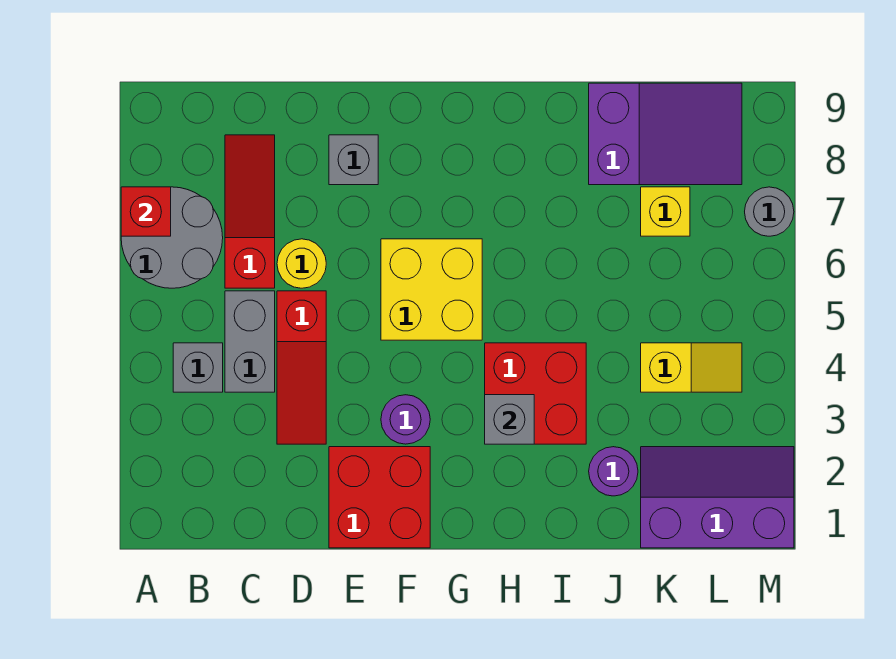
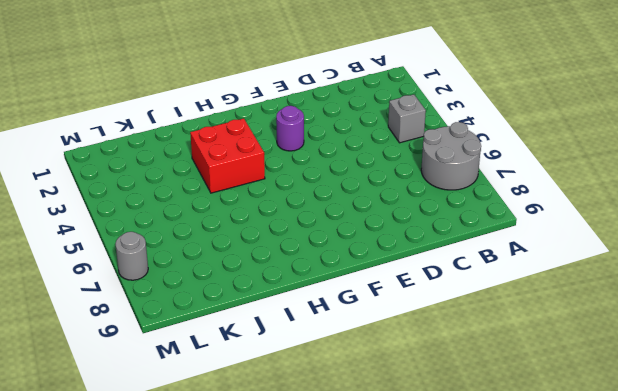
none -> grey 1x2 brick [225,291,275,392]
none -> red 1x3 slope [225,135,275,288]
none -> red 1x3 slope [277,291,326,444]

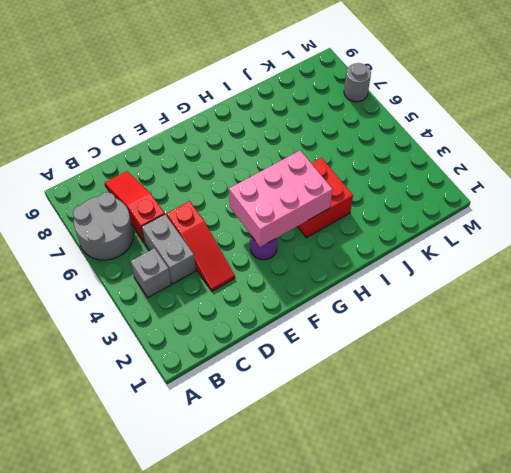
pink 2x3 brick [229,151,333,247] -> grey 1x1 brick [485,395,534,444]
none -> yellow 1x1 round brick [277,239,326,288]
none -> red 2x2 brick [329,447,430,548]
none -> grey 1x1 brick [329,135,378,185]

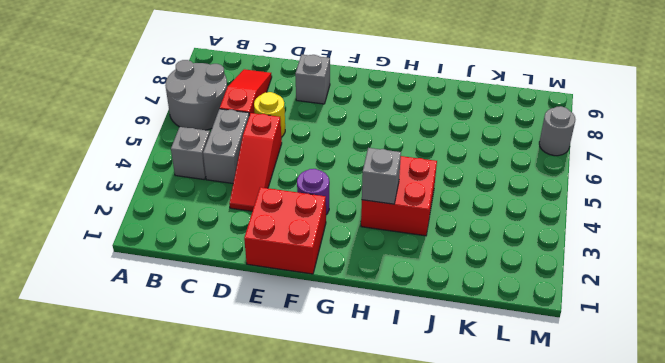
none -> yellow 2x2 brick [381,239,482,340]
none -> purple 1x1 round brick [589,447,638,496]
none -> purple 2x3 slope [589,83,742,185]

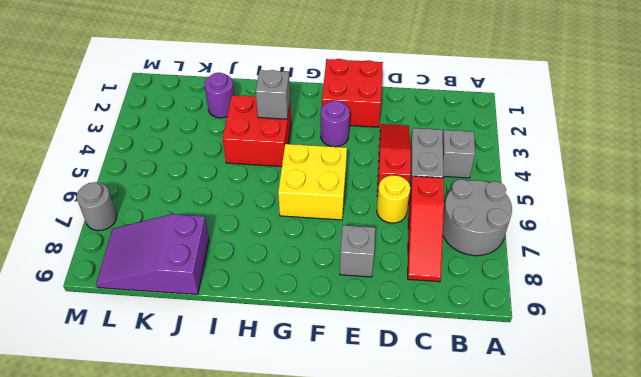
none -> purple 2x3 slope [641,447,794,548]
none -> yellow 1x2 slope [641,343,742,392]
none -> yellow 1x1 brick [641,187,690,236]

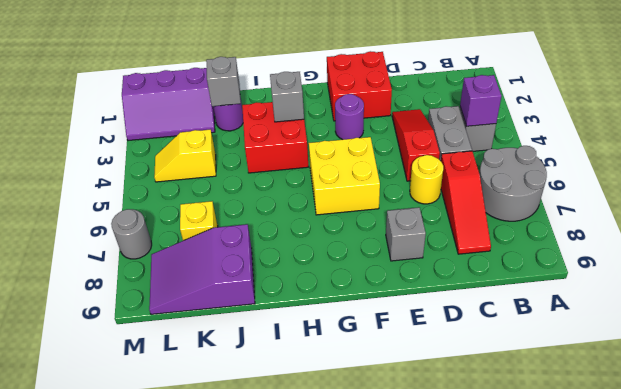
purple 1x1 brick [460,75,502,126] -> none
grey 1x1 brick [206,57,241,106] -> none
none -> red 1x1 brick [121,187,171,236]

